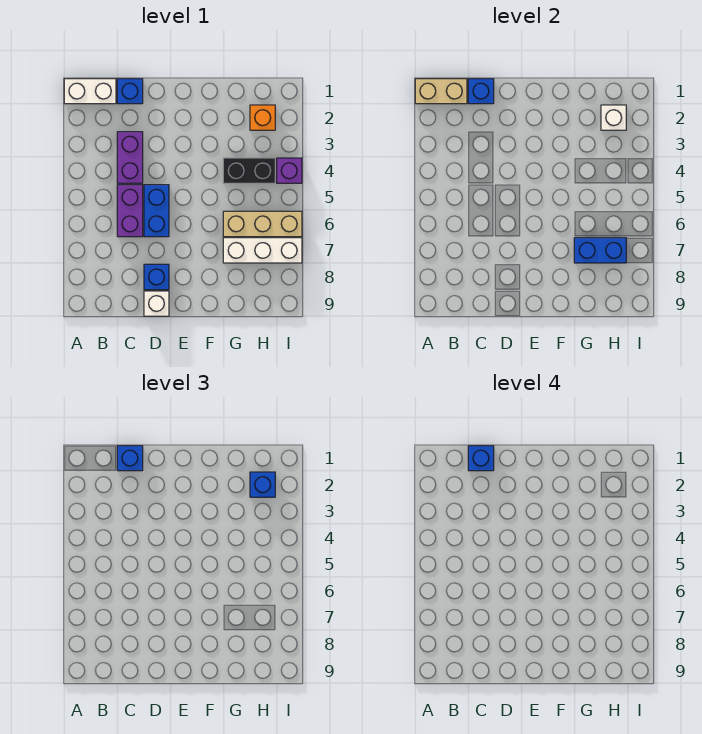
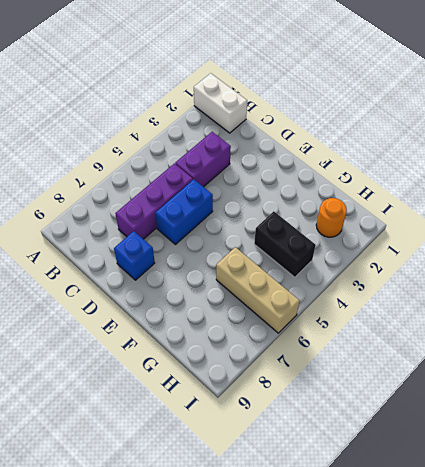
purple 1x3 brick [115,163,193,239] -> purple 1x2 brick [117,185,143,237]
orange 1x1 round brick [316,198,347,237] -> orange 1x1 brick [250,105,275,130]
none -> blue 1x1 brick [117,79,143,104]
none -> white 1x1 brick [144,291,169,316]
none -> white 1x3 brick [223,238,302,263]

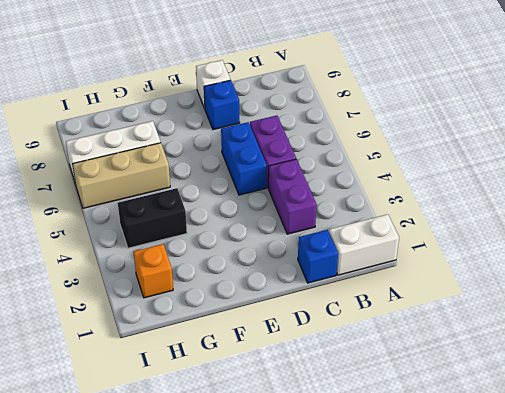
none -> purple 1x1 brick [277,158,302,183]
none -> tan 1x2 brick [415,79,467,104]
none -> blue 1x1 brick [468,79,494,104]

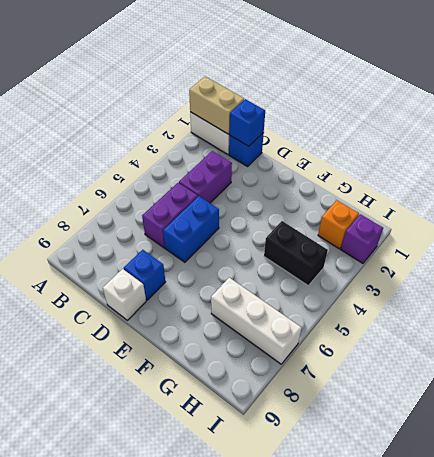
purple 1x1 brick [341,214,383,263] -> purple 1x1 brick moved to [277,158,302,183]
none -> tan 1x3 brick [223,211,302,237]
none -> blue 1x2 brick [574,238,626,263]
none -> white 1x1 brick [601,105,626,130]

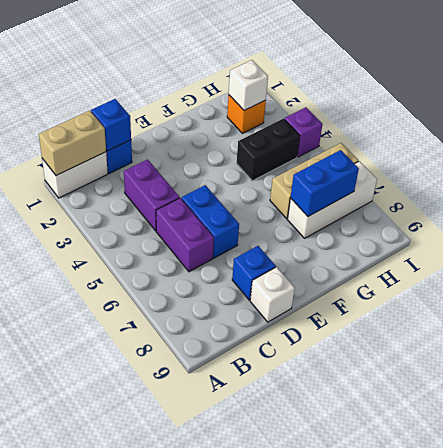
none -> blue 1x1 brick [117,446,143,471]
none -> blue 1x1 brick [250,472,275,497]
none -> blue 1x1 brick [468,446,494,471]

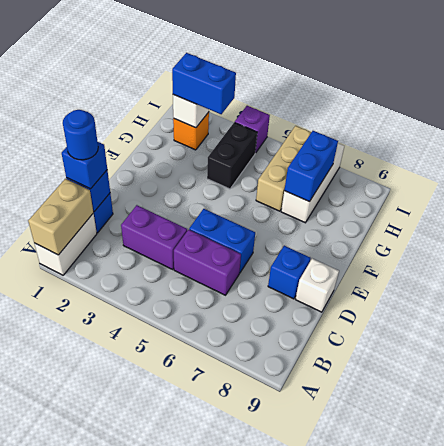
blue 1x1 round brick [63,110,98,160] -> blue 1x1 brick [468,446,494,471]
blue 1x2 brick [172,53,236,114] -> blue 1x1 brick [250,472,275,497]

